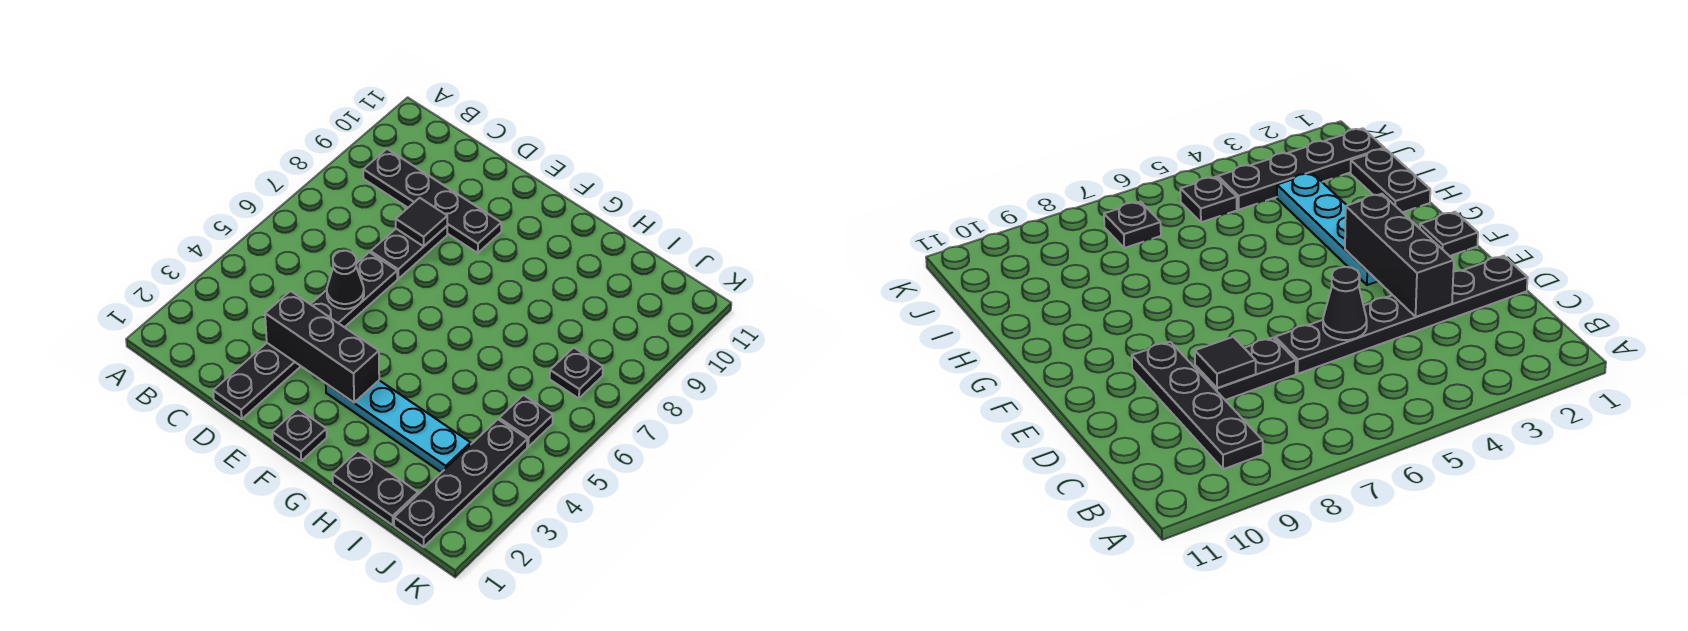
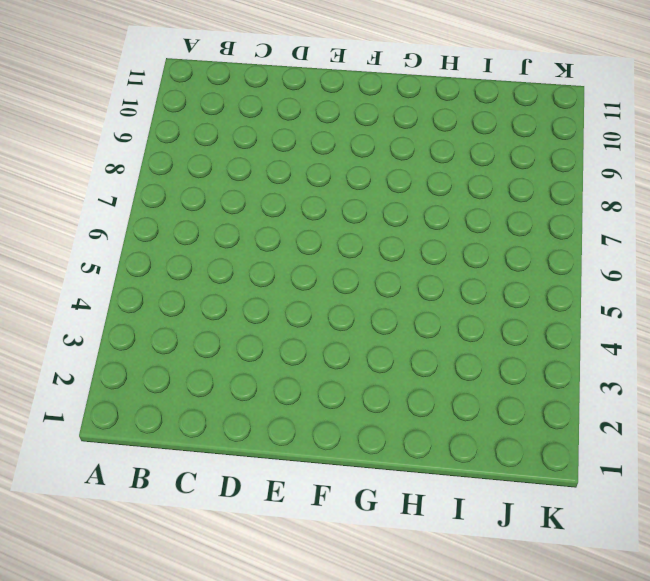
none -> black 1x4 plate [363,149,501,253]
none -> black 1x6 plate [213,252,397,419]
none -> black 1x2 plate [371,226,447,279]

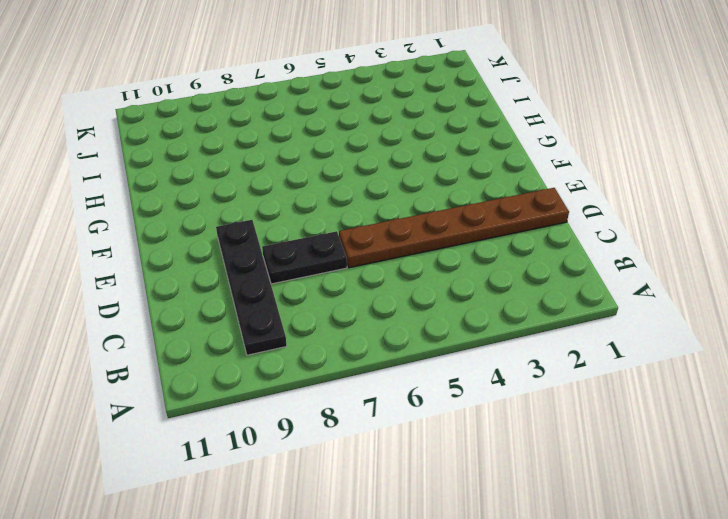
brown 1x6 plate [339,188,569,268] -> black 1x6 plate [213,252,397,419]
none -> black 1x1 plate [272,409,327,461]
none -> cyan 1x4 plate [326,380,471,472]
none -> black 1x2 plate [333,451,418,525]

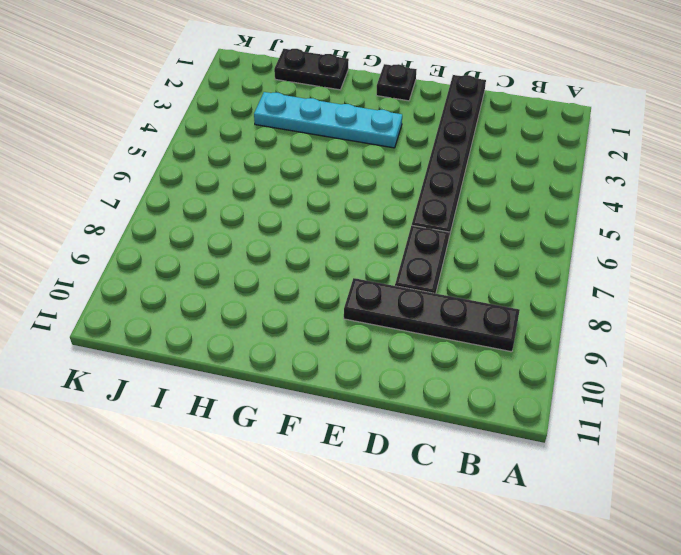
none -> black 1x4 plate [394,419,527,547]
none -> black 1x1 plate [499,395,553,447]
none -> black 1x1 plate [550,348,603,398]

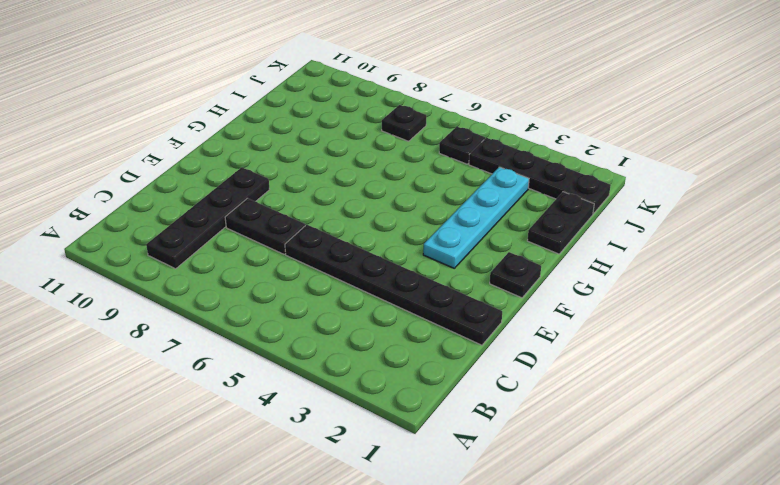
none -> black 1x3 brick [265,291,379,402]
none -> black 1x1 cone [327,251,364,309]
none -> black 1x1 tile [396,198,447,246]

